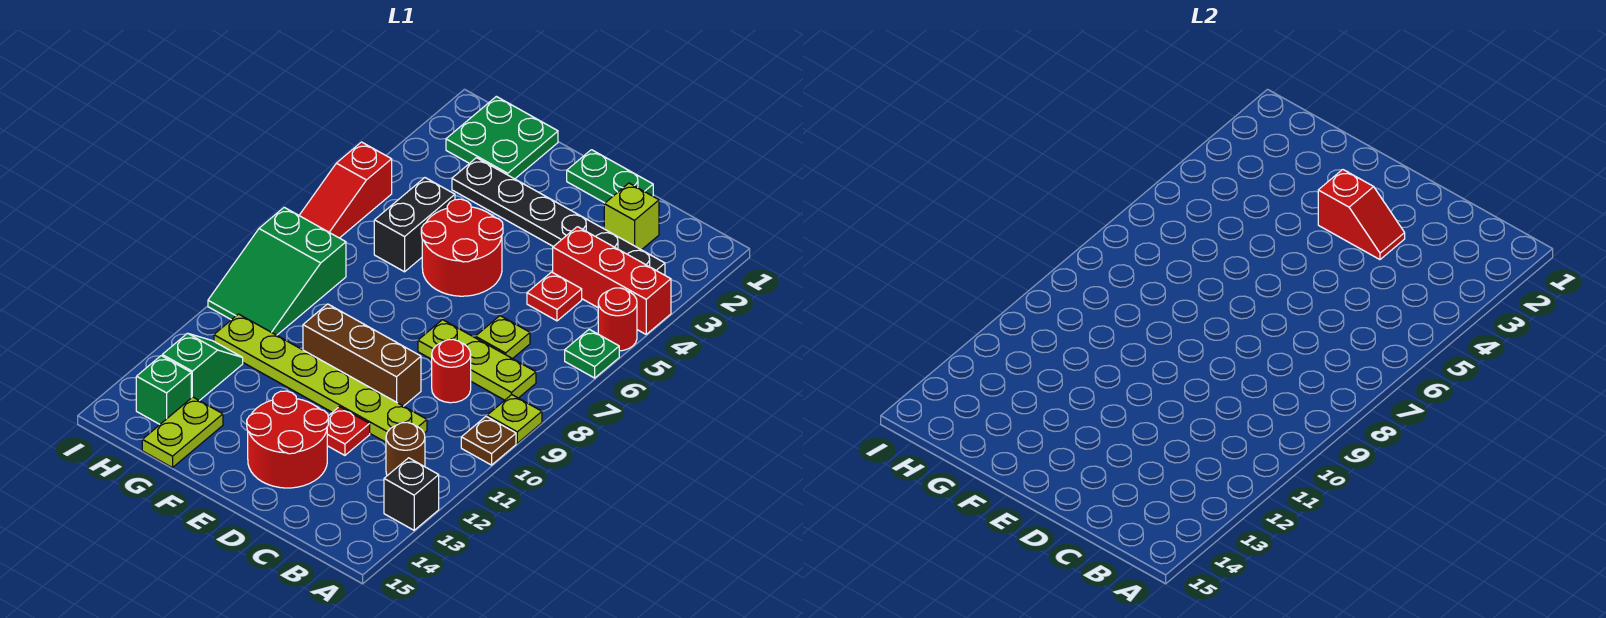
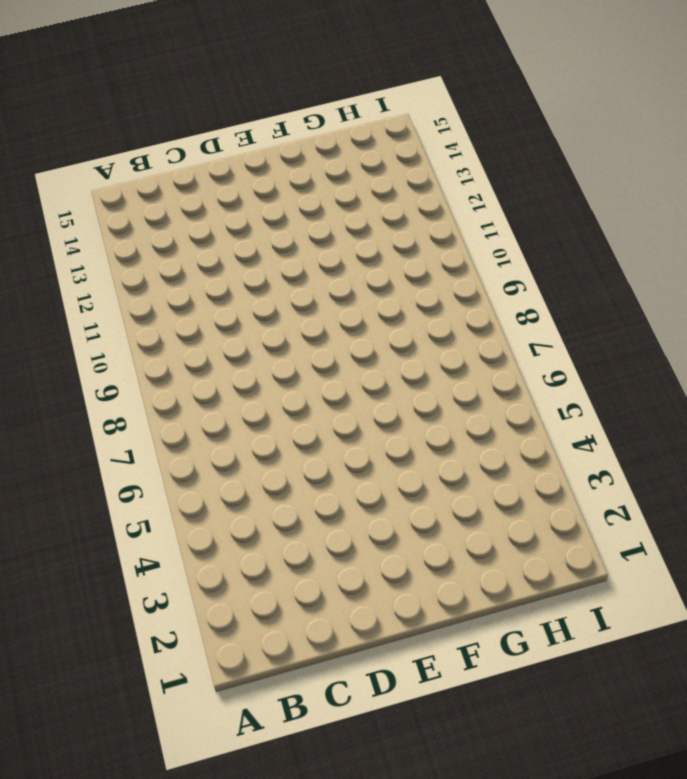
none -> red 1x3 brick [553,227,671,334]
none -> red 1x1 round brick [598,288,637,351]
none -> green 1x1 plate [565,329,619,378]

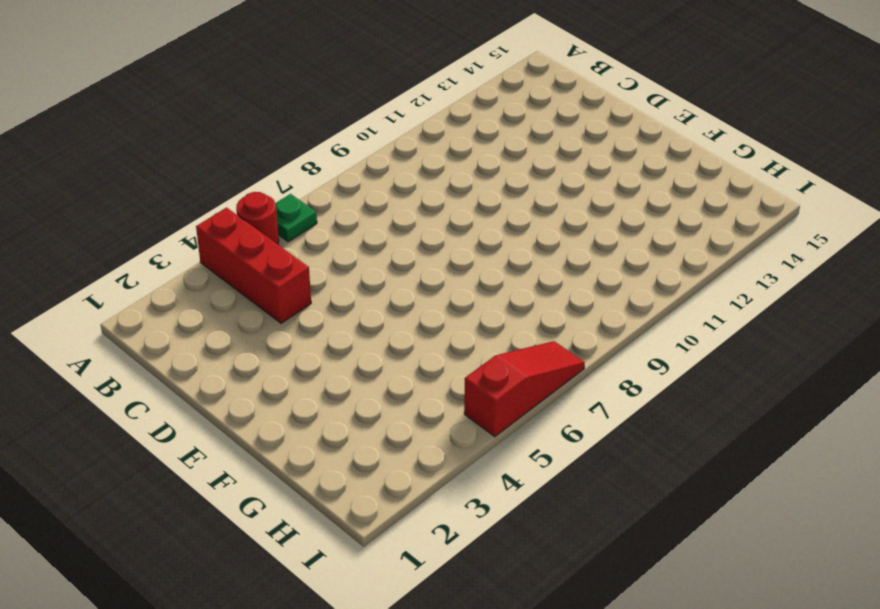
none -> lime 1x1 plate [487,395,542,443]
none -> brown 1x1 plate [461,417,516,465]
none -> black 1x1 brick [384,458,439,530]

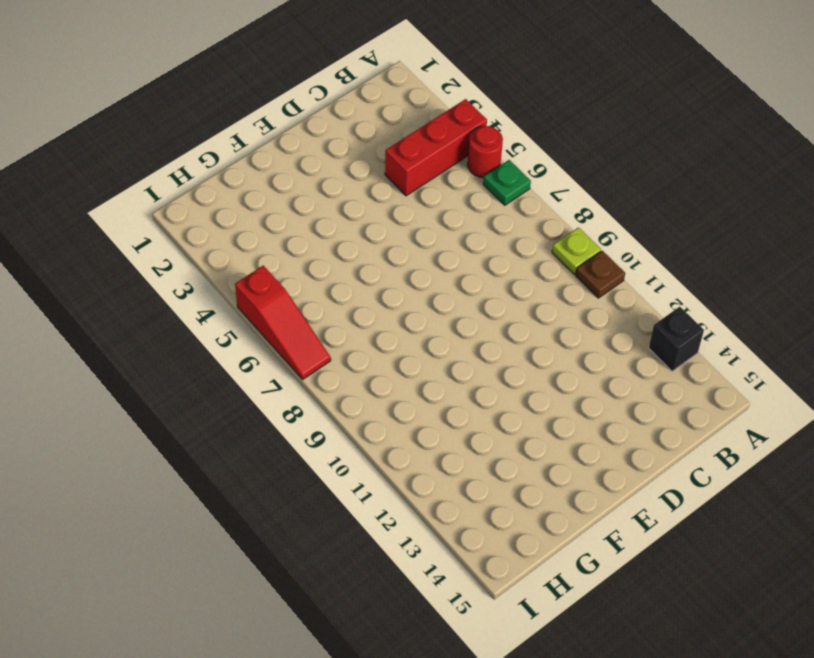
none -> black 1x6 plate [452,158,665,275]
none -> lime 1x3 plate [418,320,536,400]
none -> brown 1x1 round brick [386,422,425,476]

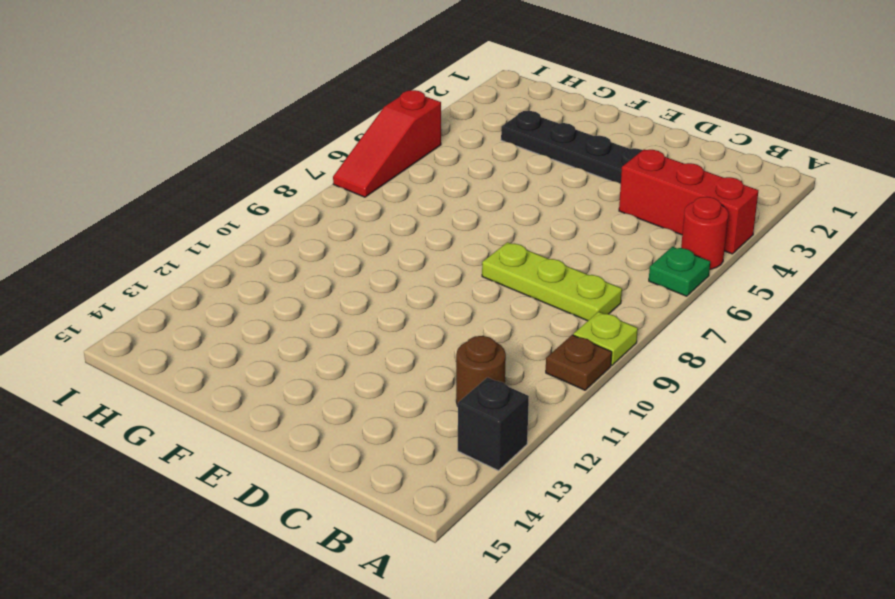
none -> lime 1x1 brick [604,183,659,250]
none -> red 1x1 plate [527,272,582,321]
none -> lime 1x1 plate [475,316,530,359]

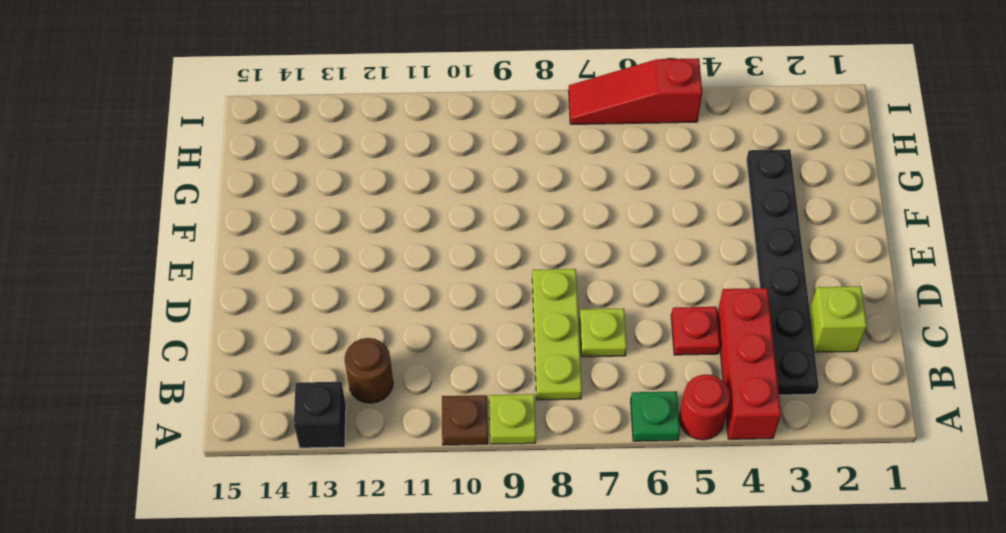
none -> red 1x1 round brick [432,339,471,403]
none -> lime 1x6 plate [214,314,427,442]
none -> green 1x2 plate [567,150,653,203]

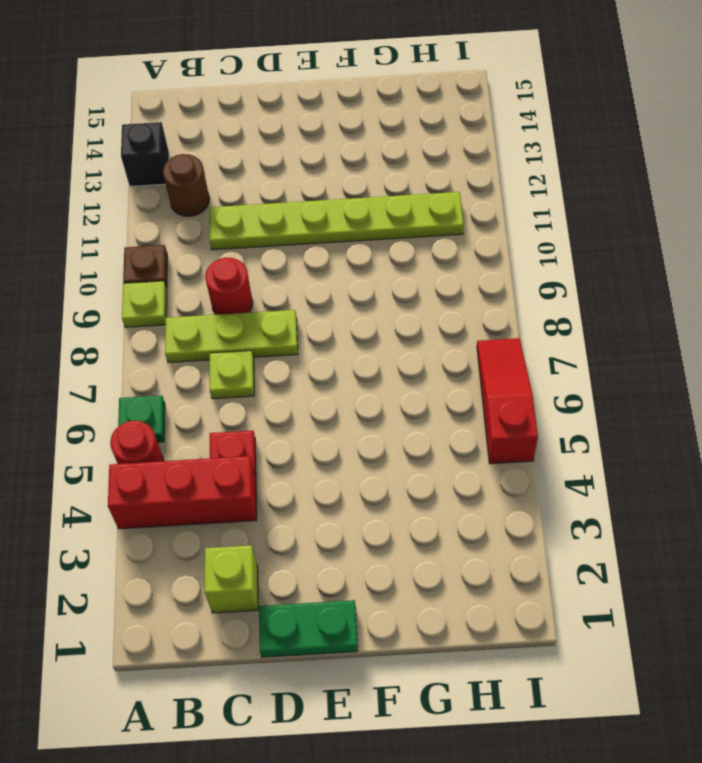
none -> black 1x6 plate [452,158,665,275]
none -> brown 1x3 brick [303,304,421,406]
none -> red 1x1 plate [327,407,370,455]

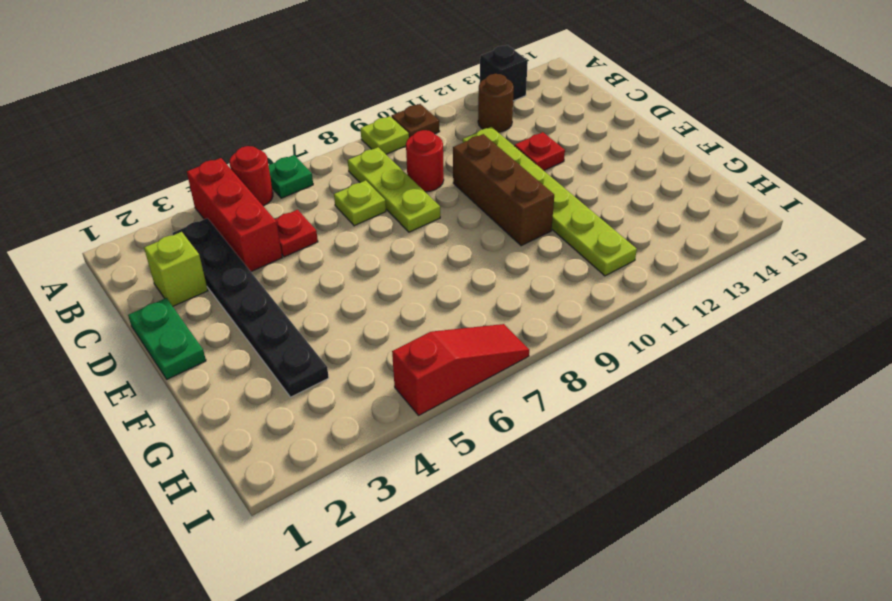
none -> red 2x2 round brick [247,391,328,488]
none -> red 2x2 round brick [421,199,503,296]
none -> green 2x2 plate [446,96,558,179]

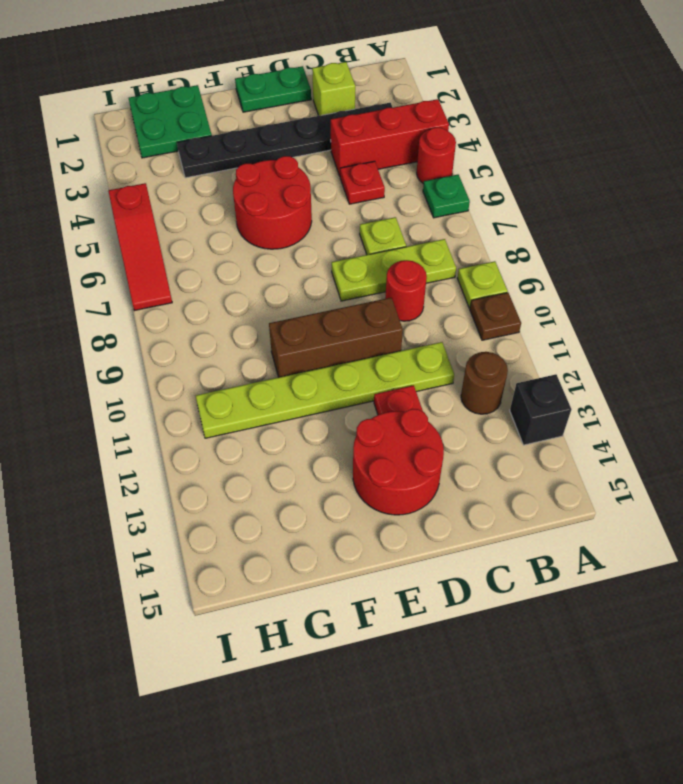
none -> black 1x2 brick [374,178,455,272]
none -> lime 1x2 plate [142,397,223,468]
none -> green 2x3 slope [208,207,346,335]

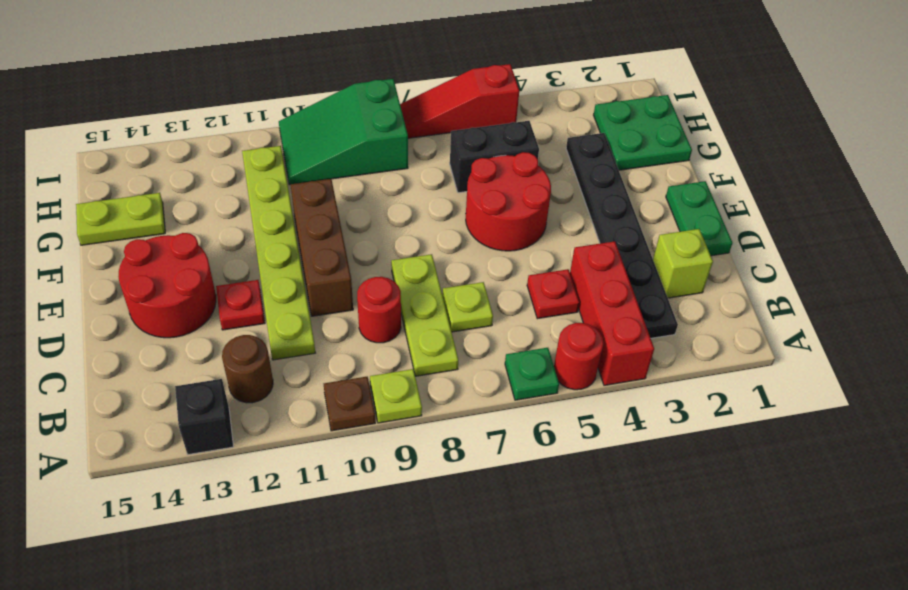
none -> green 1x2 slope [162,333,243,401]
none -> green 1x1 brick [136,356,191,424]
none -> red 1x2 slope [1318,170,1405,260]

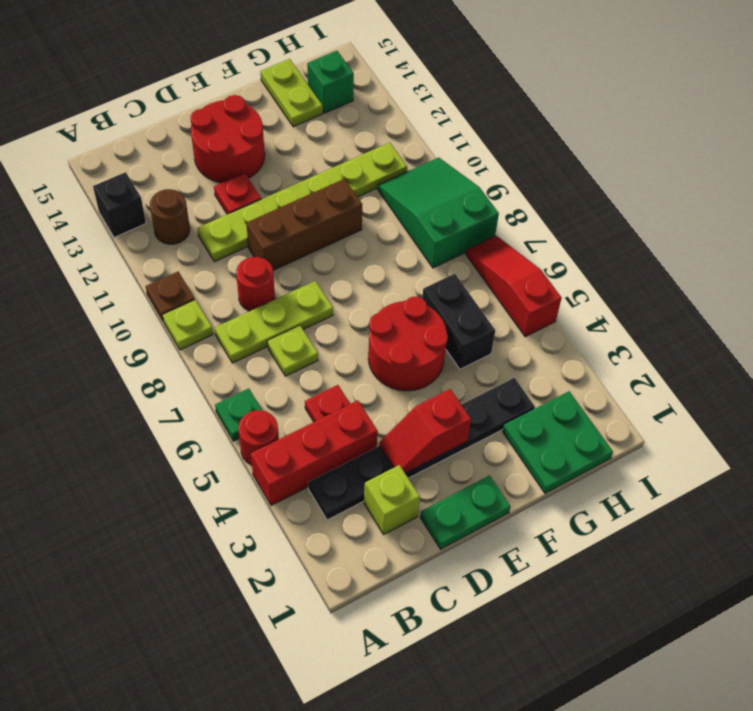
none -> green 1x2 slope [162,333,243,401]

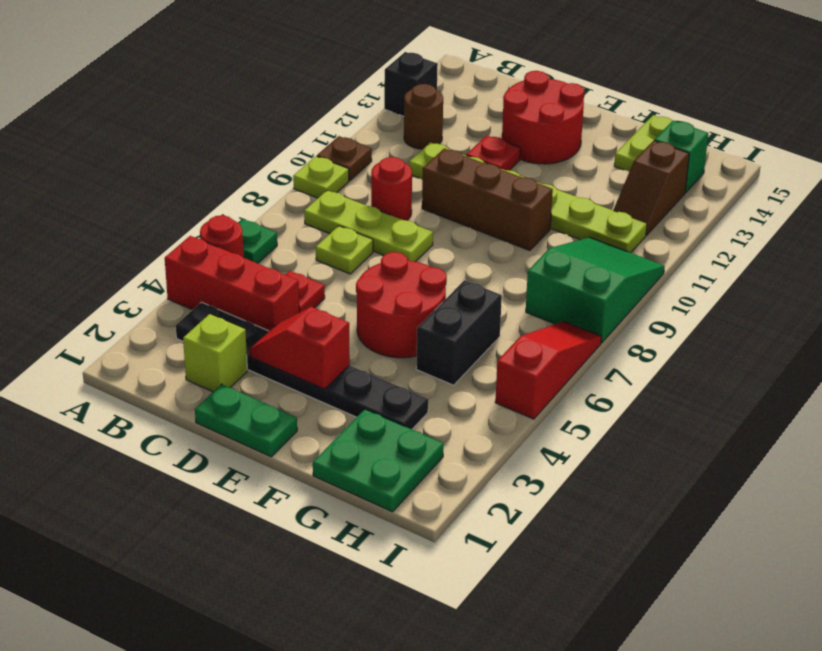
brown 1x2 slope [613,141,689,235] -> green 1x2 slope [162,333,243,401]

